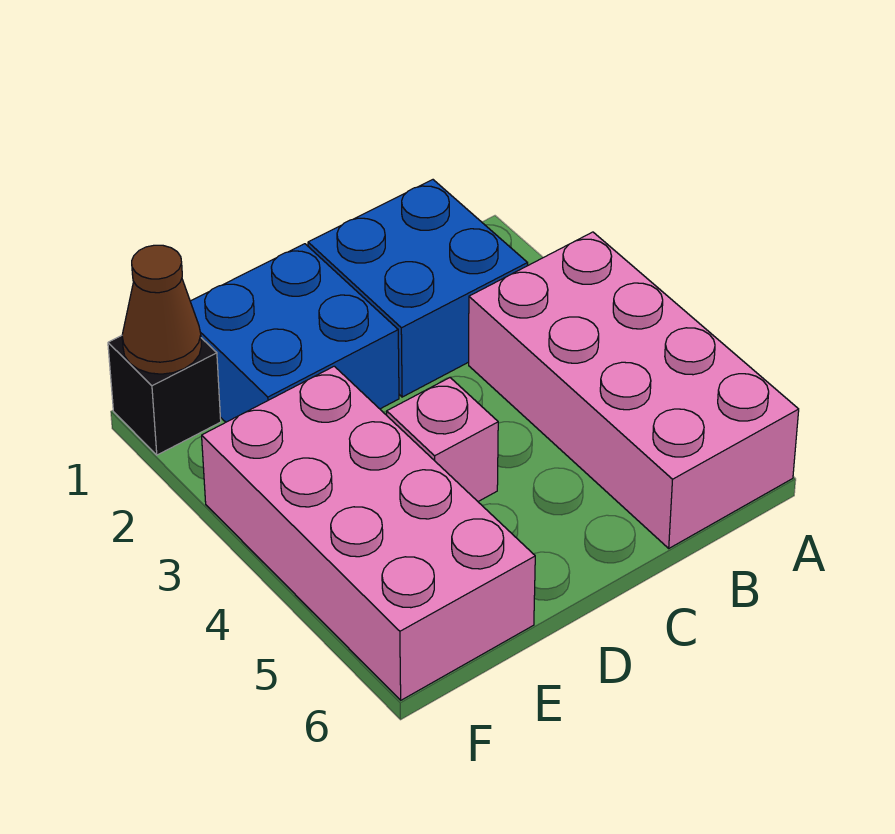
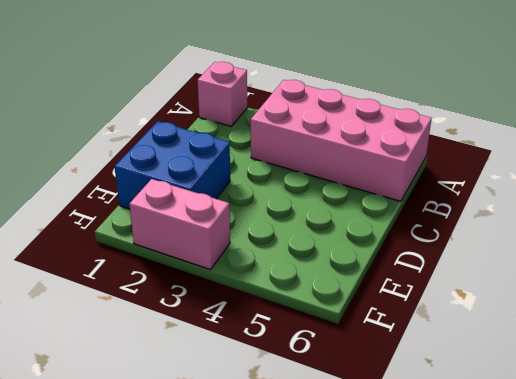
pink 1x1 brick [198,62,247,126] -> pink 1x1 brick moved to [387,378,498,501]
pink 1x2 brick [130,179,230,270] -> pink 2x4 brick [202,366,535,700]
none -> blue 2x2 brick [308,180,528,397]
none -> black 1x1 brick [108,336,221,455]

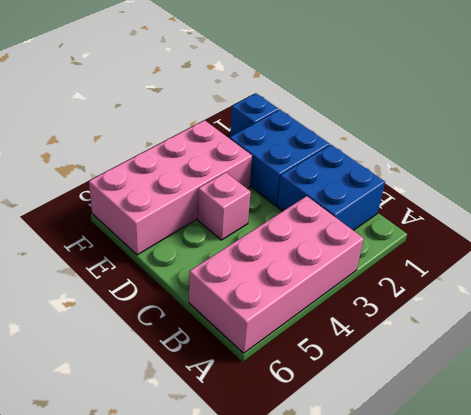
blue 1x1 brick [230,93,279,137] -> black 1x1 brick [108,336,221,455]
none -> brown 1x1 cone [122,245,201,374]

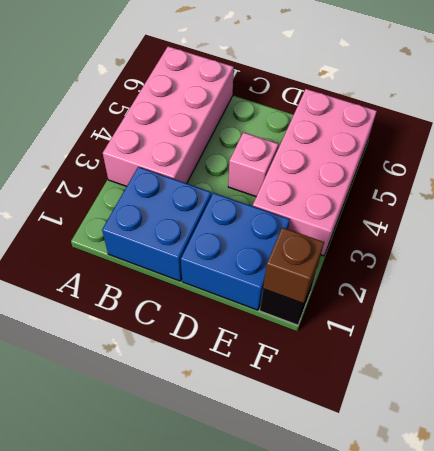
brown 1x1 brick [263,227,324,304] -> brown 1x1 cone [122,245,201,374]

